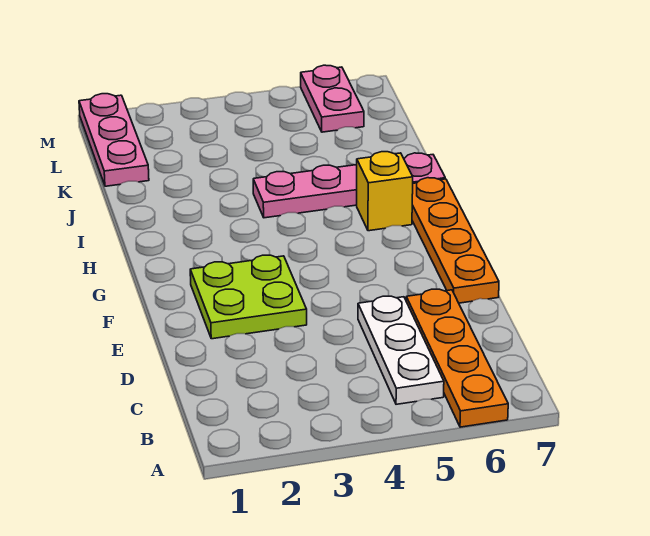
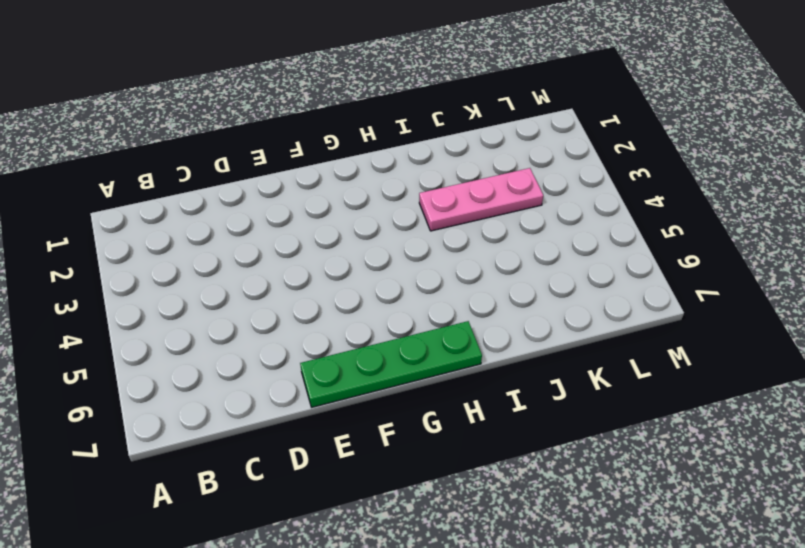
green 1x4 plate [300,321,482,407] -> orange 1x4 plate [412,178,499,303]
pink 1x3 plate [419,168,543,231] -> pink 1x3 plate moved to [79,94,149,186]
none -> orange 1x4 plate [406,289,508,427]
none -> white 1x3 plate [358,296,444,404]

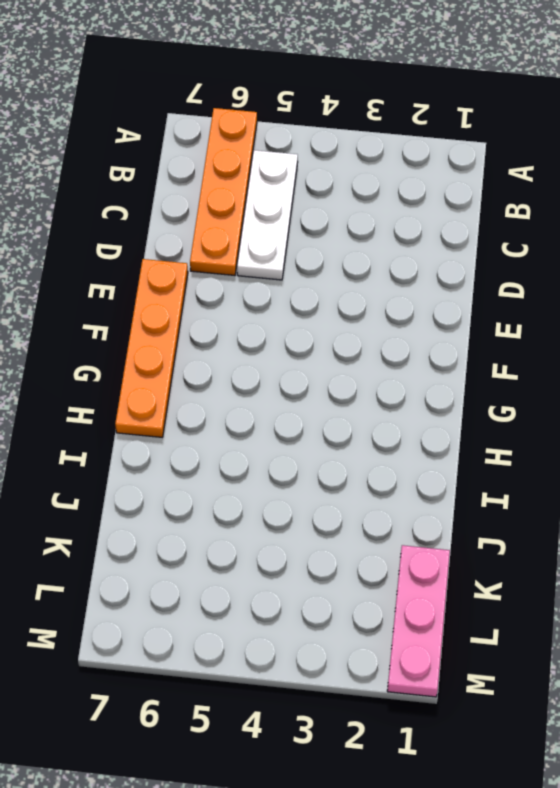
none -> lime 2x2 plate [190,255,307,339]
none -> yellow 1x1 brick [357,152,413,231]

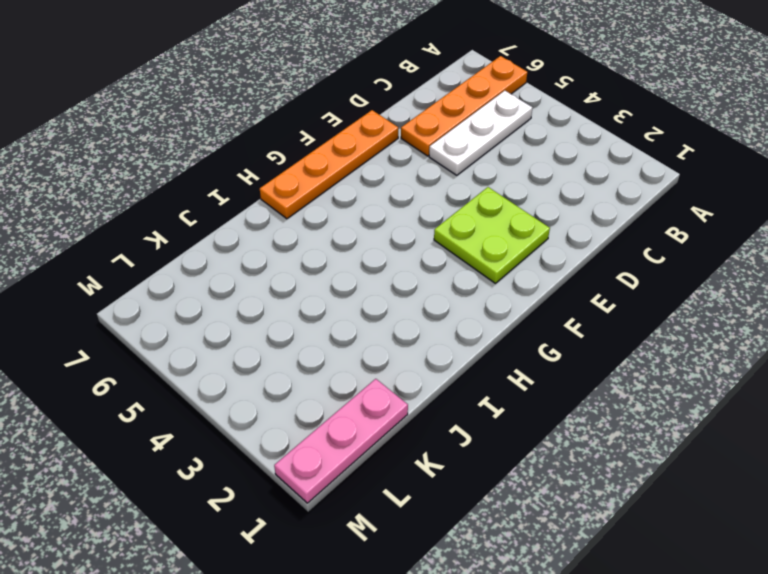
none -> yellow 1x1 brick [357,152,413,231]
none -> pink 1x4 plate [253,153,445,218]

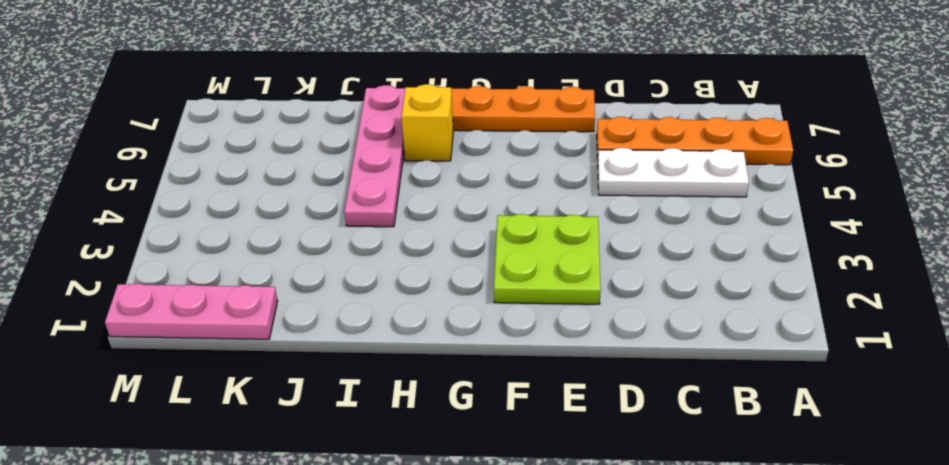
none -> pink 1x2 plate [301,65,364,132]

